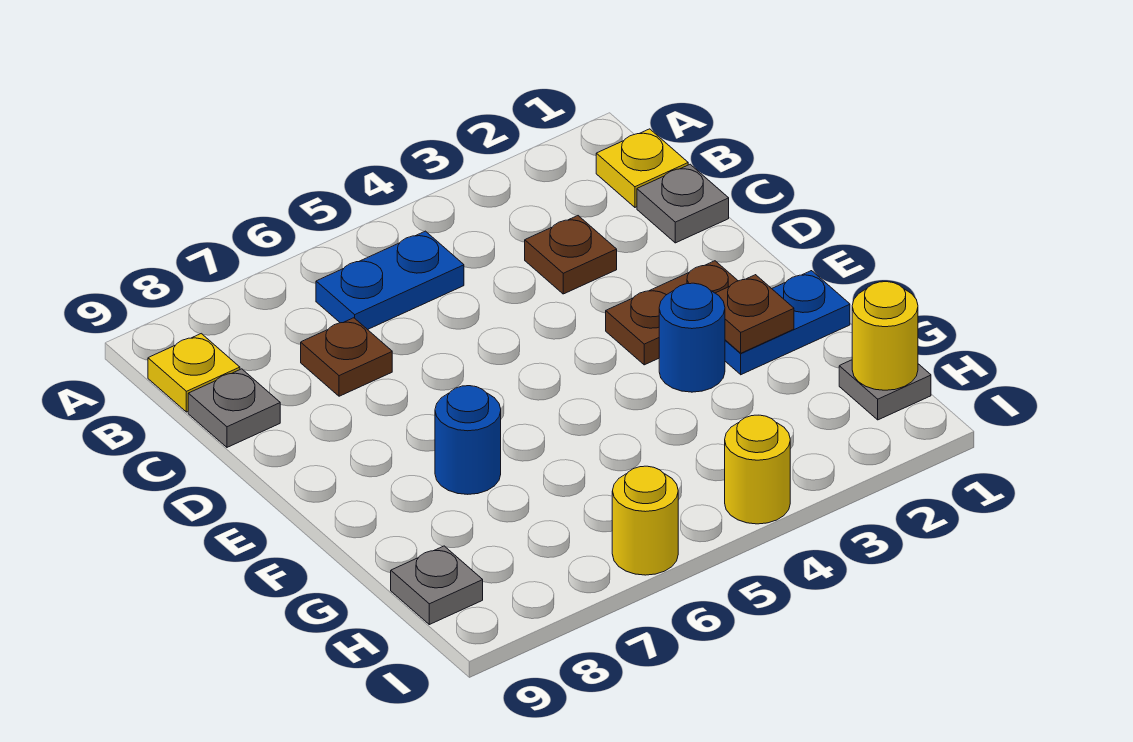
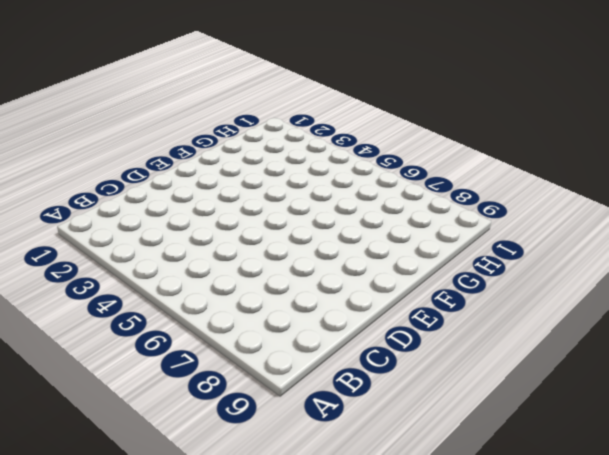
none -> yellow 1x1 plate [596,129,688,207]
none -> blue 1x2 plate [316,231,464,330]
none -> yellow 1x1 plate [148,334,240,412]

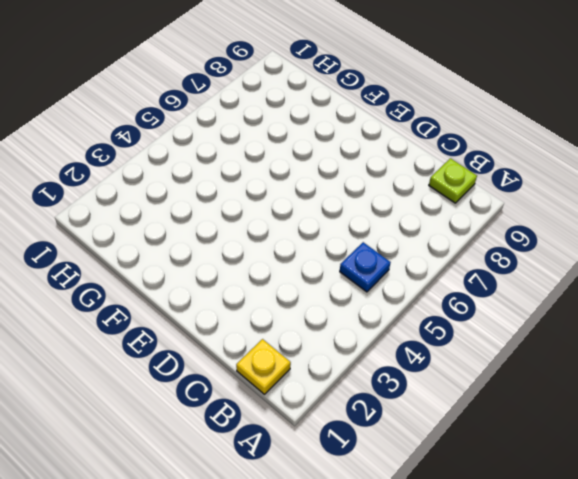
blue 1x1 plate [340,242,391,292] -> blue 1x2 plate [316,231,464,330]
lime 1x1 plate [429,158,477,203] -> yellow 1x1 plate [148,334,240,412]
none -> grey 1x1 plate [637,164,729,243]
none -> brown 1x1 plate [525,216,617,294]
none -> brown 1x1 plate [301,318,392,396]

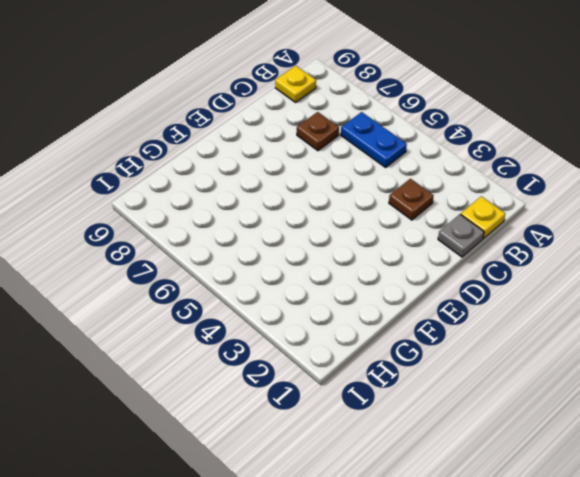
none -> grey 1x1 plate [188,369,280,447]
none -> brown 1x2 plate [606,261,738,365]
none -> blue 1x2 plate [725,271,850,375]

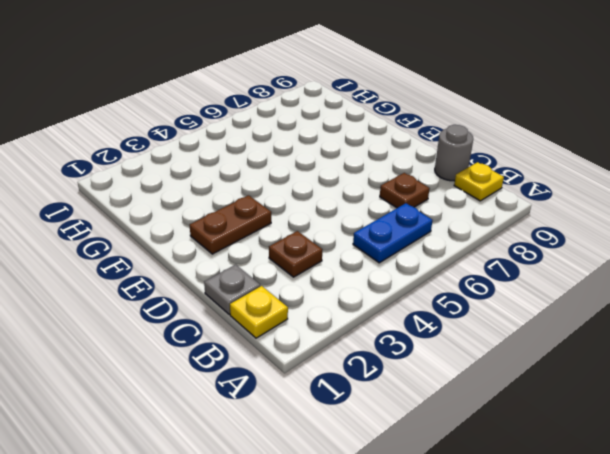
grey 1x1 round brick [435,125,473,181] -> grey 1x1 plate [188,369,280,447]
none -> blue 1x2 plate [725,271,850,375]
none -> blue 1x1 round brick [659,283,725,392]
none -> blue 1x1 round brick [435,386,501,494]

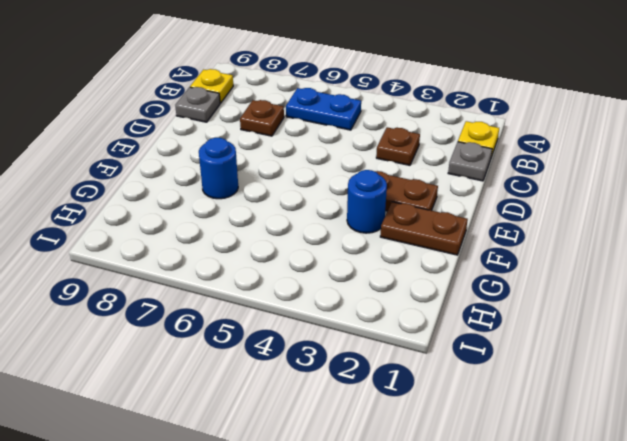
brown 1x2 plate [380,202,468,255] -> blue 1x2 plate [725,271,850,375]
none -> grey 1x1 plate [839,360,931,420]
none -> grey 1x1 plate [391,546,483,625]
none -> yellow 1x1 round brick [725,415,790,524]

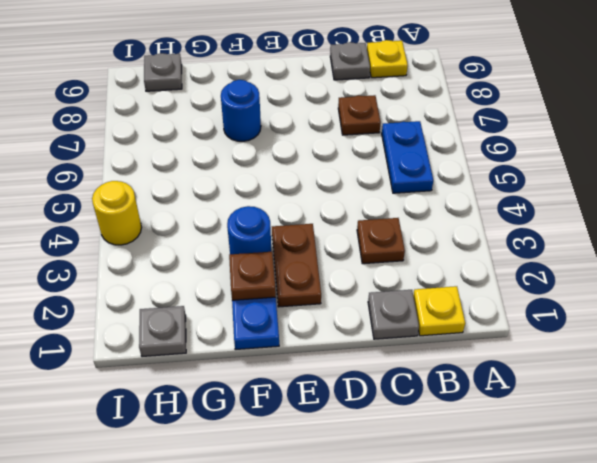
none -> yellow 1x1 round brick [612,466,678,575]
none -> yellow 1x1 round brick [852,282,918,390]

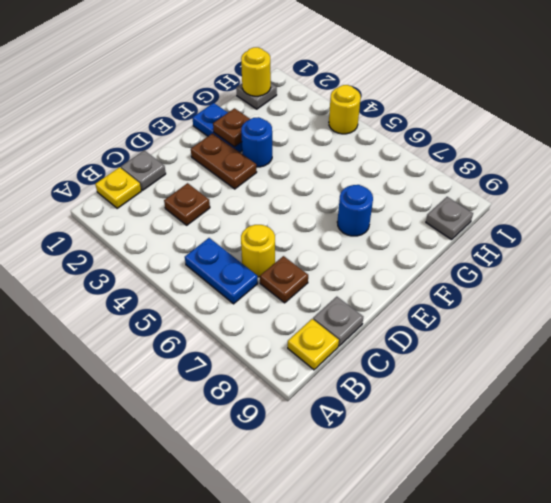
yellow 1x1 round brick [241,225,275,277] -> yellow 1x1 round brick moved to [612,466,678,575]

